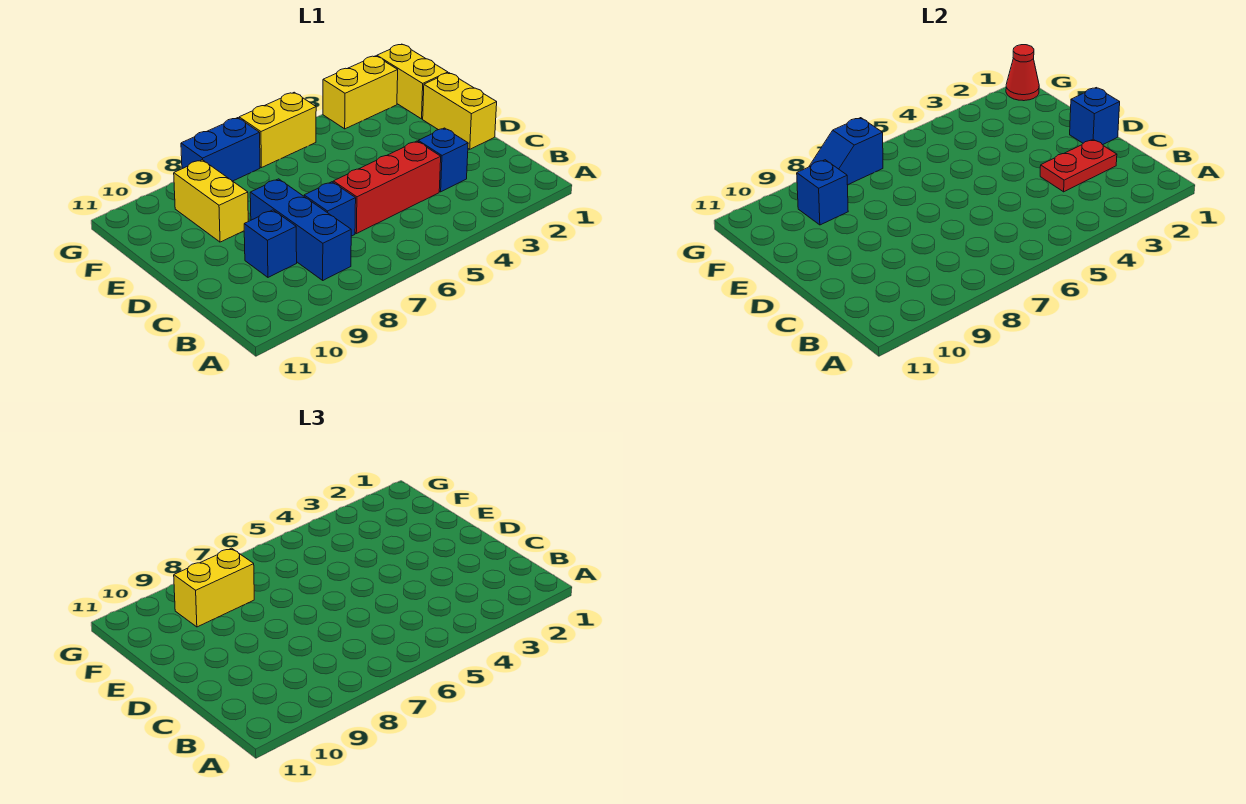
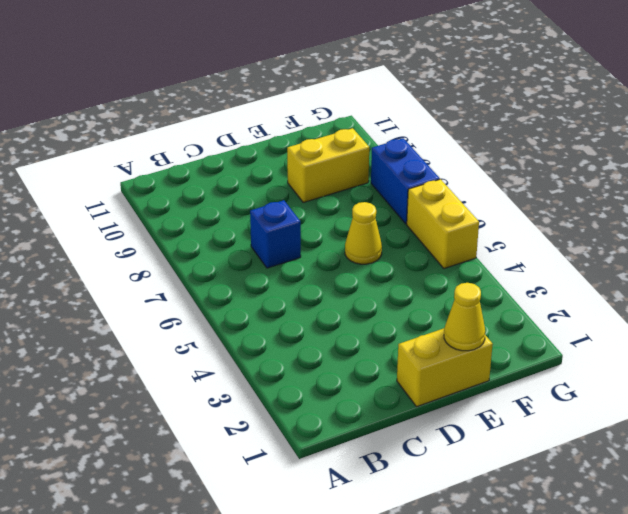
yellow 1x1 cone [444,283,485,351] -> none
yellow 1x1 cone [345,202,382,264] -> none
none -> blue 1x3 brick [250,179,351,280]
none -> blue 1x1 brick [418,128,468,192]
none -> red 1x3 brick [333,141,441,234]

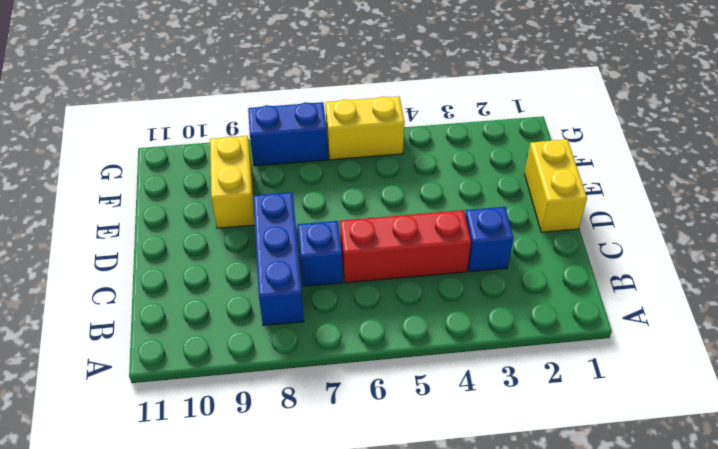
none -> blue 1x1 brick [244,210,297,277]
none -> yellow 1x2 brick [377,44,448,119]
none -> yellow 1x2 brick [323,56,398,129]

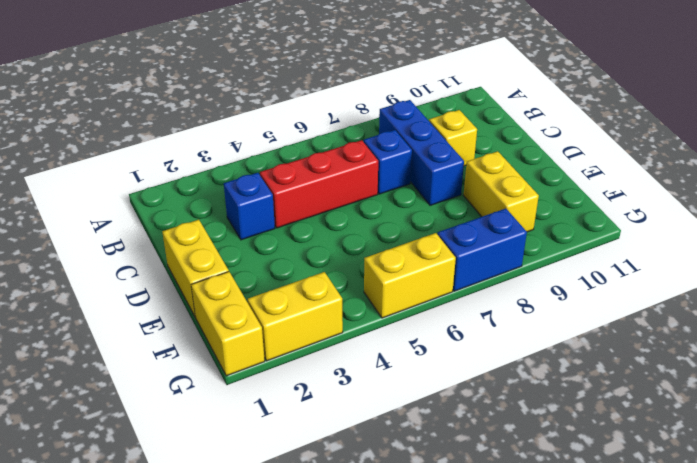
yellow 1x1 brick [429,110,477,166] -> blue 1x1 brick [244,210,297,277]
none -> red 1x2 plate [1040,139,1117,192]
none -> blue 1x1 brick [1070,88,1120,145]
none -> blue 1x1 brick [797,160,848,225]

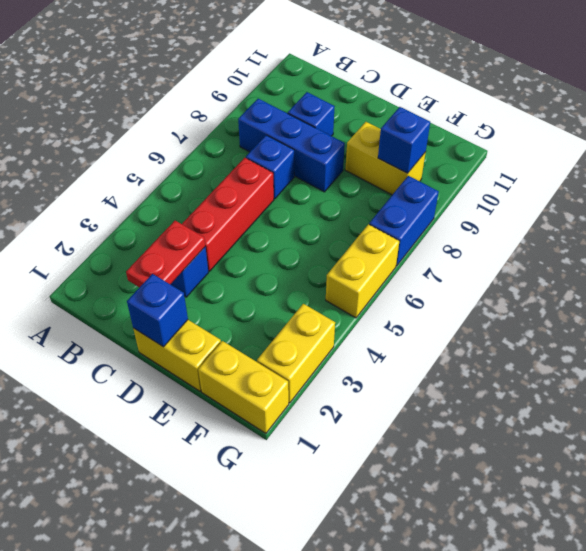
none -> red 1x1 cone [1006,45,1039,101]
none -> blue 1x2 slope [809,118,883,185]
none -> yellow 1x2 brick [174,548,254,627]

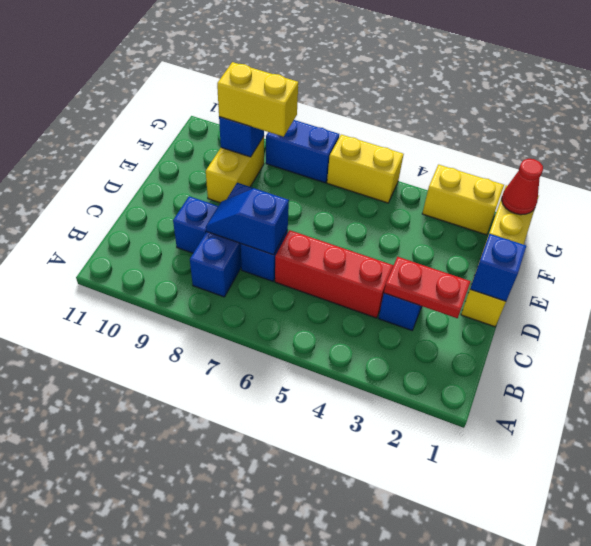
blue 1x2 slope [206,188,289,255] -> blue 1x2 slope moved to [809,118,883,185]

